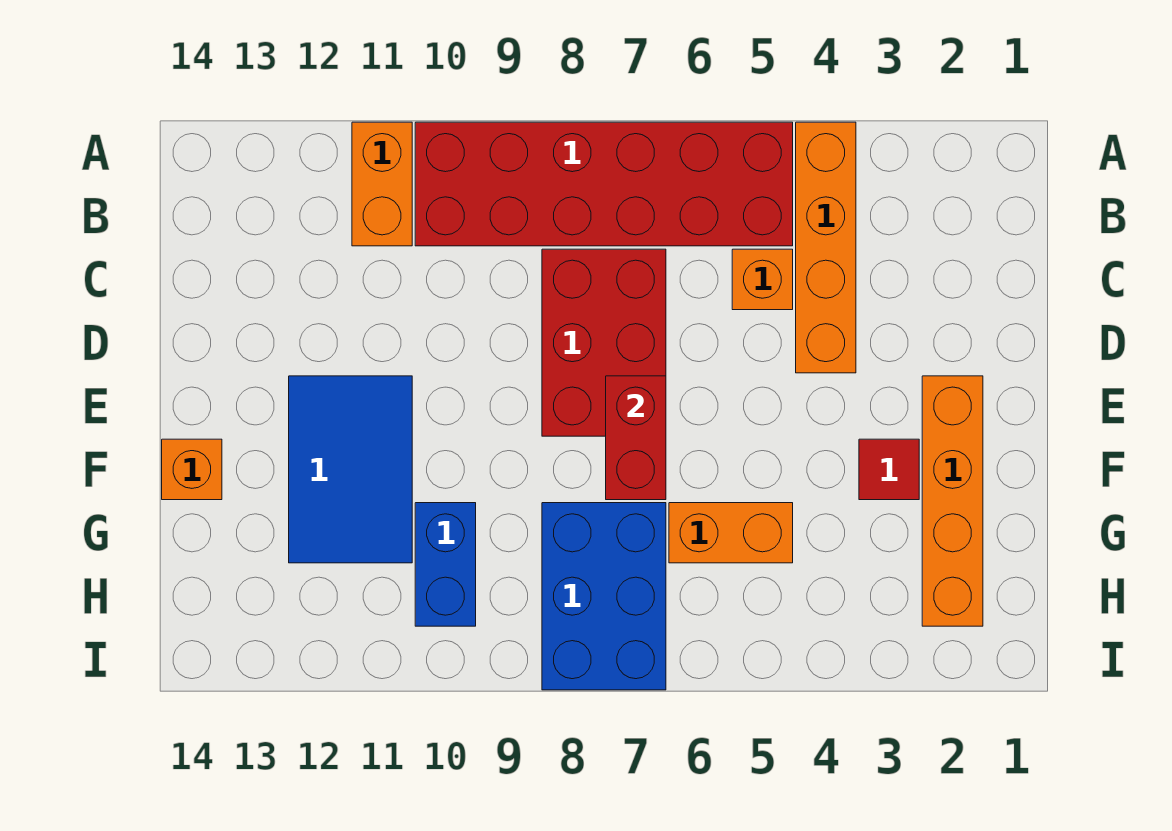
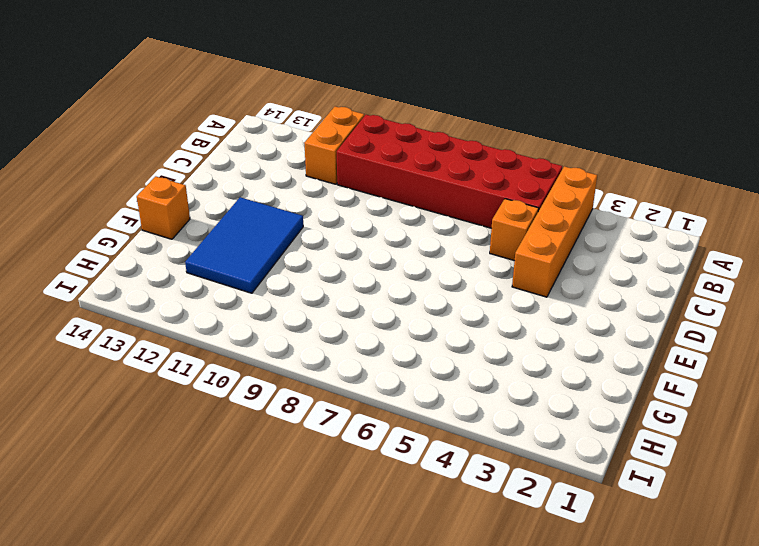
none -> red 2x3 brick [542,249,666,436]
none -> orange 1x4 brick [922,376,983,626]
none -> red 1x1 tile [859,439,919,500]

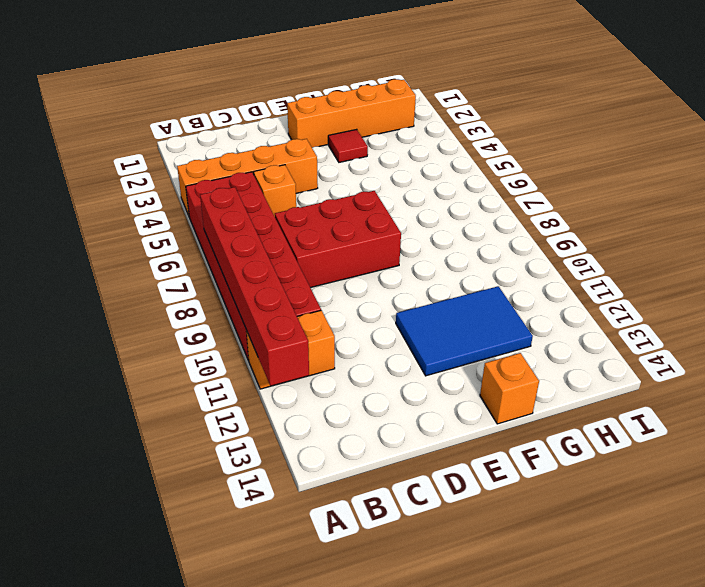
red 1x6 brick [200,187,309,386] -> none
none -> orange 1x2 brick [669,503,793,563]
none -> blue 2x3 brick [542,503,666,690]
none -> blue 1x2 brick [415,503,476,626]

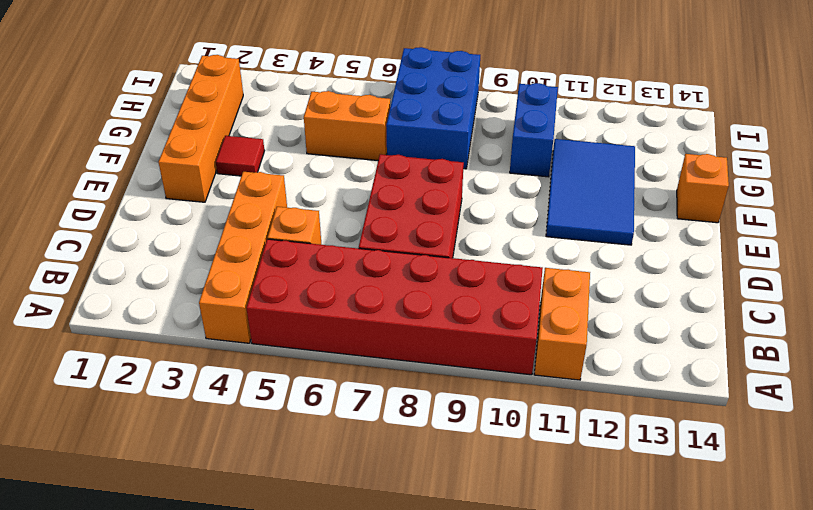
none -> red 1x2 brick [606,376,666,500]

